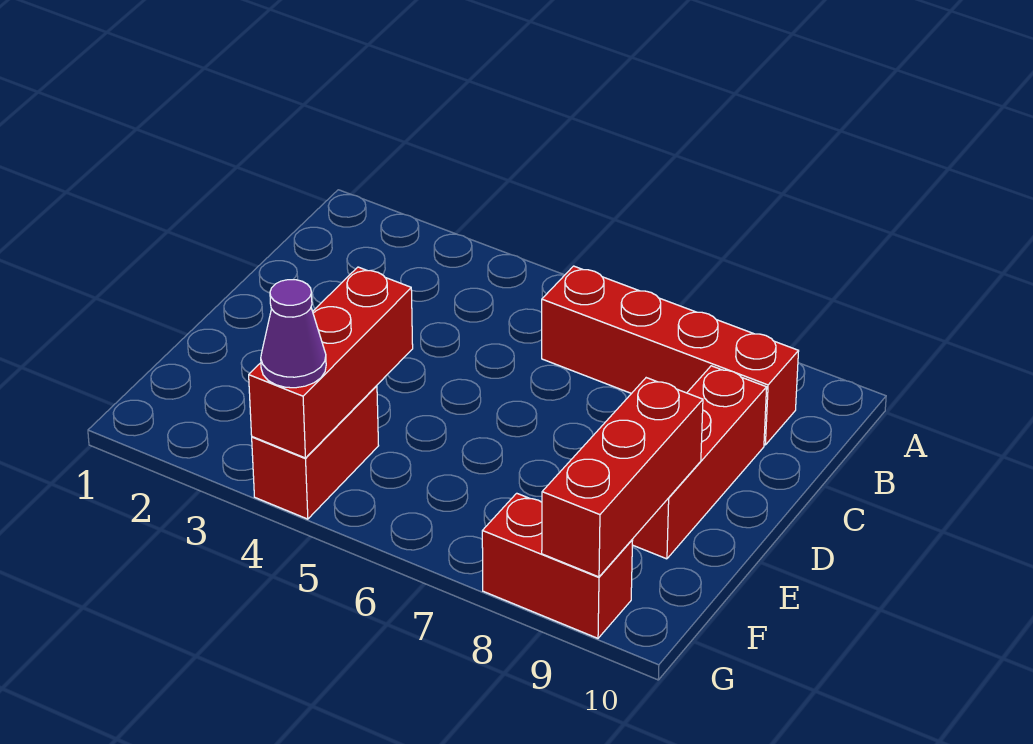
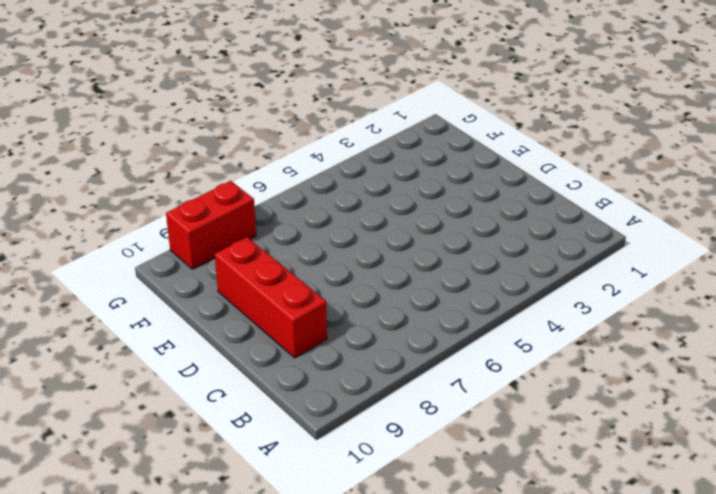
none -> red 1x4 brick [542,266,799,445]
none -> red 1x2 brick [252,386,379,519]

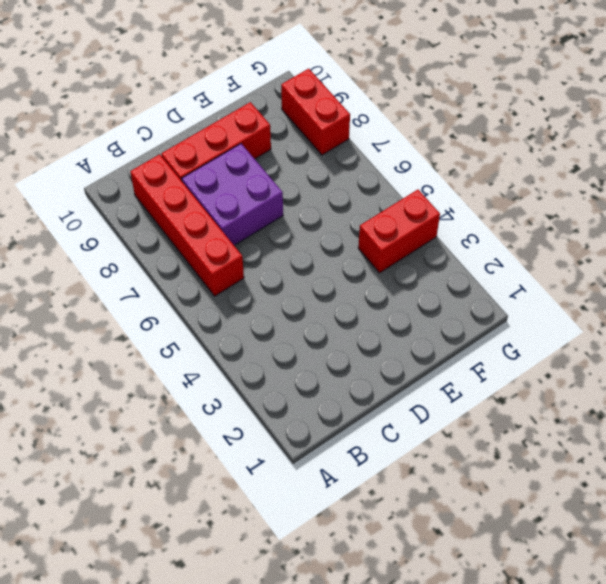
purple 2x2 brick [182,144,283,245] -> none
none -> red 1x3 brick [249,267,413,458]
none -> red 1x3 brick [542,378,703,577]

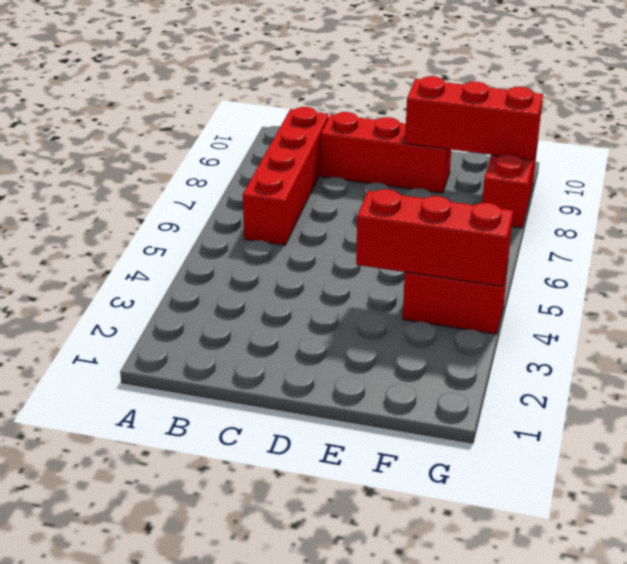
none -> purple 1x1 cone [261,280,326,388]

